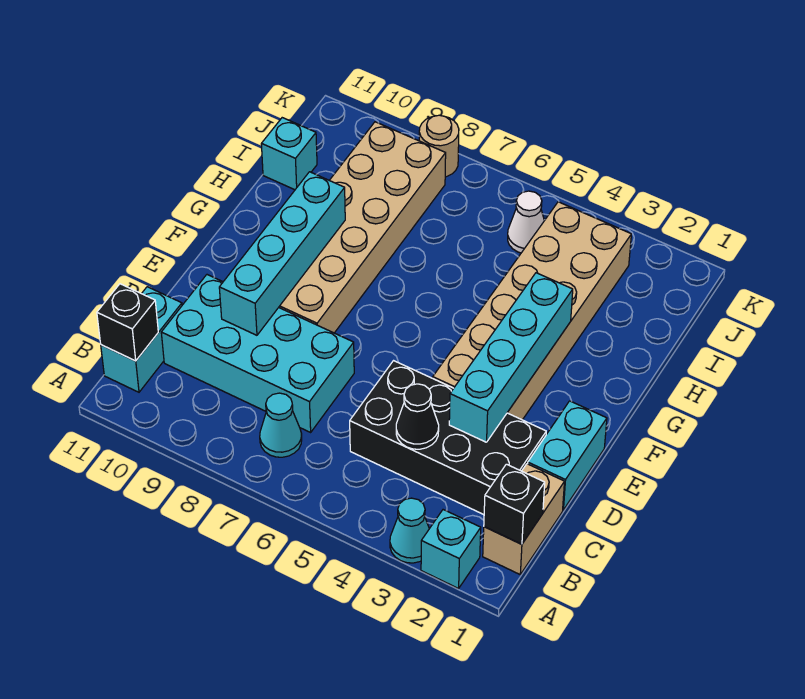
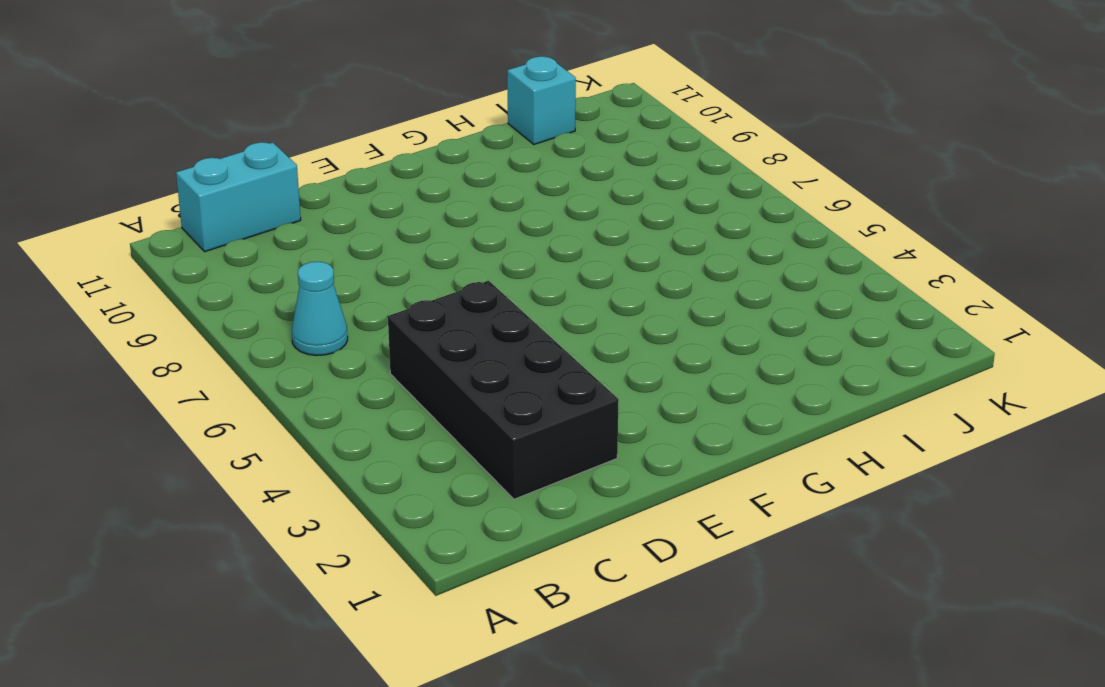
none -> cyan 1x1 brick [421,510,481,588]
none -> cyan 1x1 cone [390,498,429,563]
none -> tan 1x2 brick [483,464,564,574]

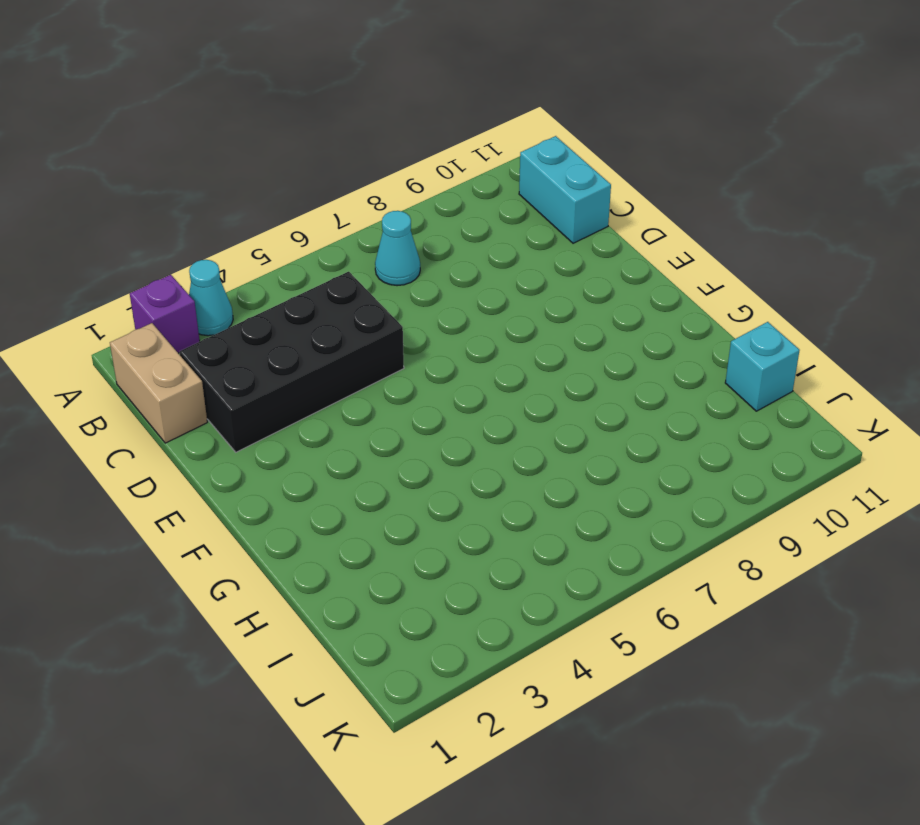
purple 1x1 brick [130,275,200,353] -> cyan 1x1 brick [421,510,481,588]
none -> cyan 2x4 brick [161,275,354,432]
none -> cyan 1x2 brick [528,401,607,510]
none -> tan 2x6 brick [433,202,631,420]

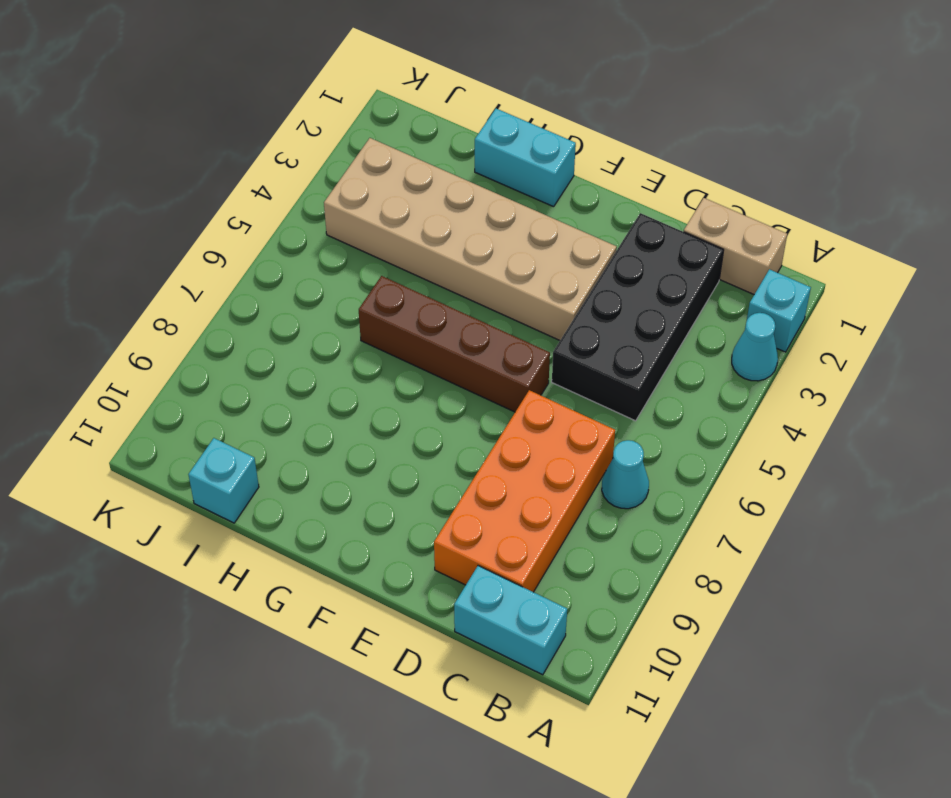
orange 2x4 brick [434,390,615,592] -> cyan 2x4 brick [161,275,354,432]
brown 1x4 brick [359,276,550,412] -> none
cyan 1x2 brick [475,109,576,207] -> cyan 1x2 brick moved to [528,401,607,510]
none -> tan 2x6 brick [279,122,446,333]
none -> white 1x1 cone [508,191,544,253]
none -> tan 1x1 round brick [419,115,459,177]

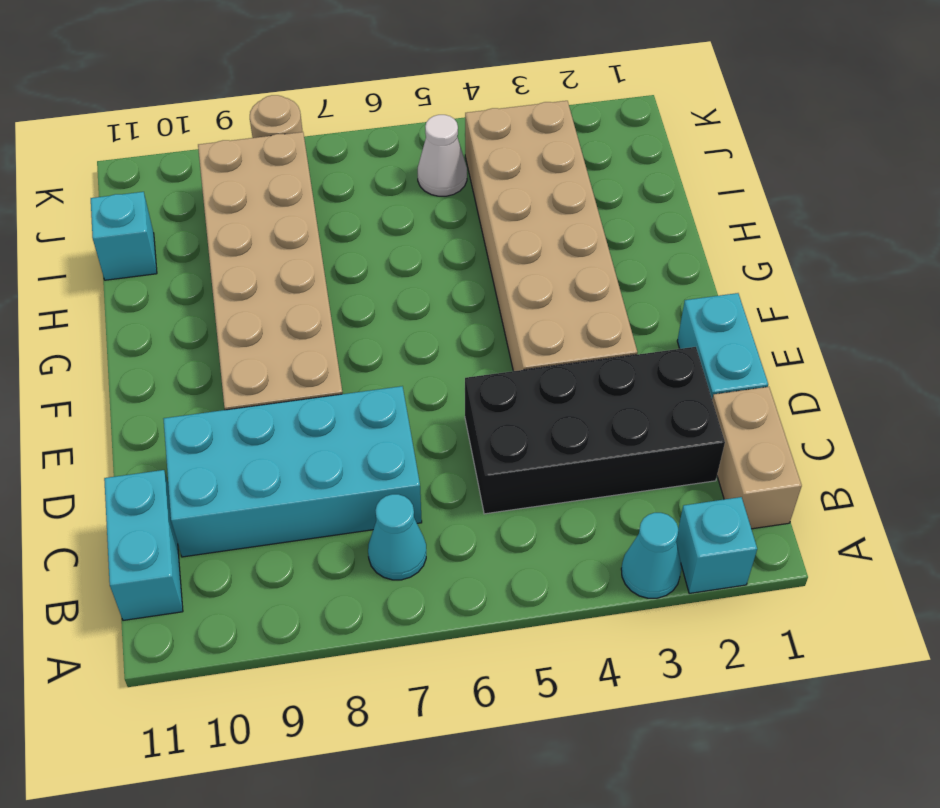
none -> black 1x1 brick [484,464,545,544]
none -> black 1x1 brick [97,284,158,361]
none -> black 1x1 cone [396,384,439,449]

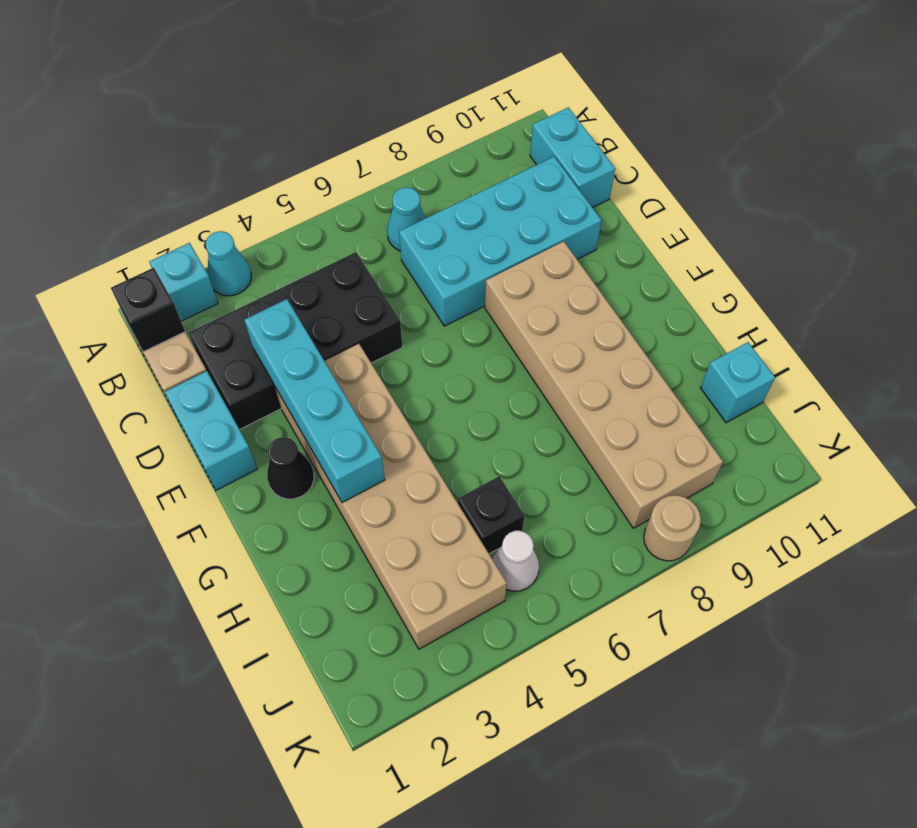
black 1x1 cone [267,437,314,499] -> black 1x1 cone moved to [396,384,439,449]
black 1x1 brick [458,476,524,554] -> black 1x1 brick moved to [97,284,158,361]
none -> cyan 1x4 brick [219,172,345,335]

